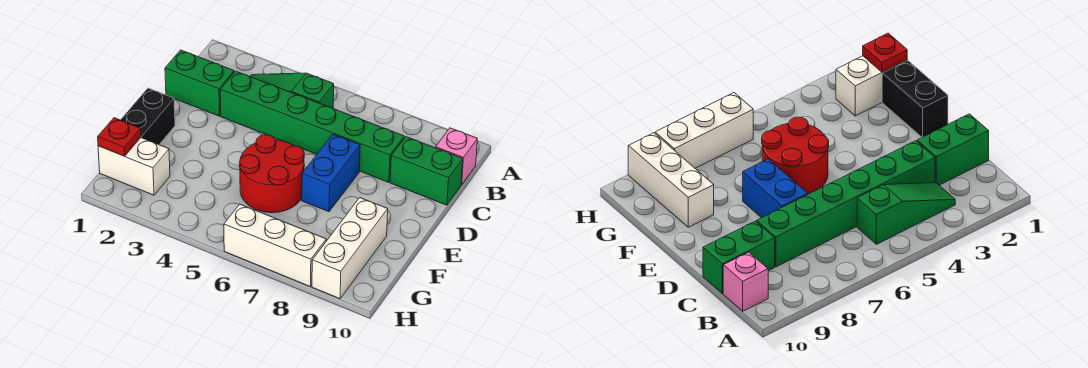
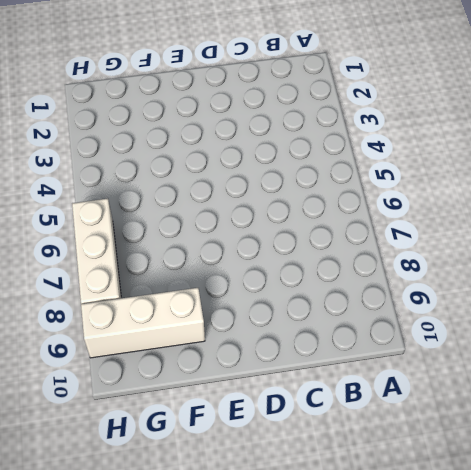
none -> green 1x3 slope [250,73,334,108]
none -> pink 1x1 brick [436,128,477,185]
none -> green 1x2 brick [165,50,234,116]

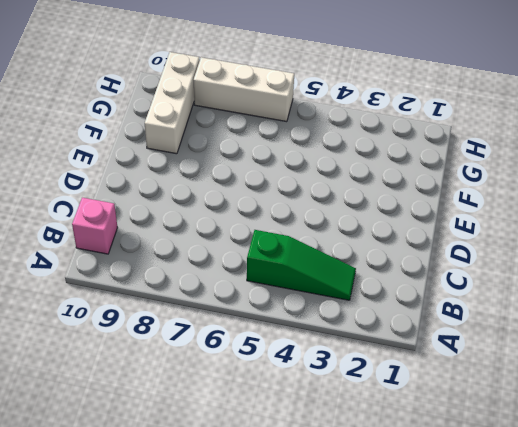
none -> green 1x2 brick [165,50,234,116]
none -> green 1x6 brick [220,71,404,182]
none -> green 1x2 brick [390,137,463,205]

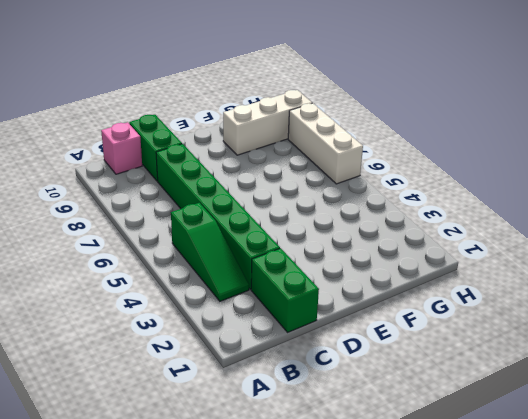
none -> blue 1x2 brick [302,134,360,212]
none -> black 1x2 brick [121,88,175,145]
none -> red 2x2 round brick [240,135,304,213]

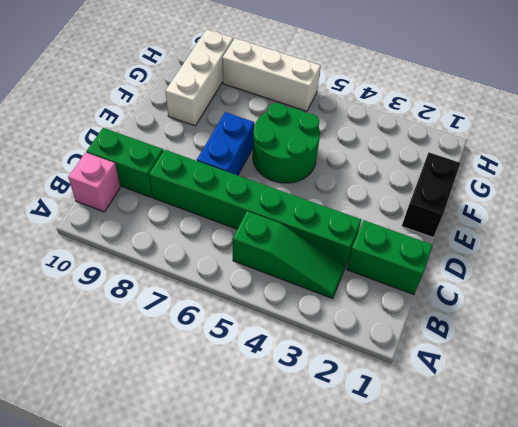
green 2x2 round brick [253,103,320,183] -> red 2x2 round brick [240,135,304,213]
none -> white 1x2 brick [98,138,170,195]
none -> red 1x1 plate [98,118,141,156]

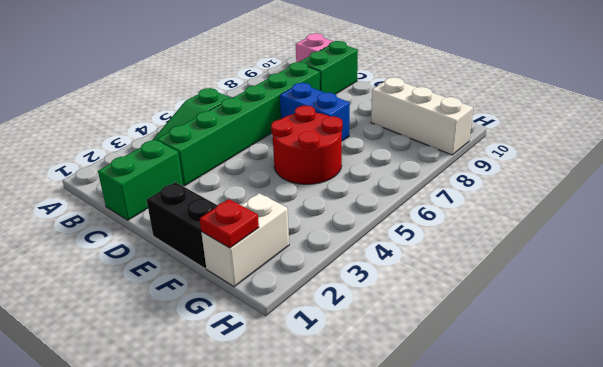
none -> white 1x3 brick [224,204,326,287]

